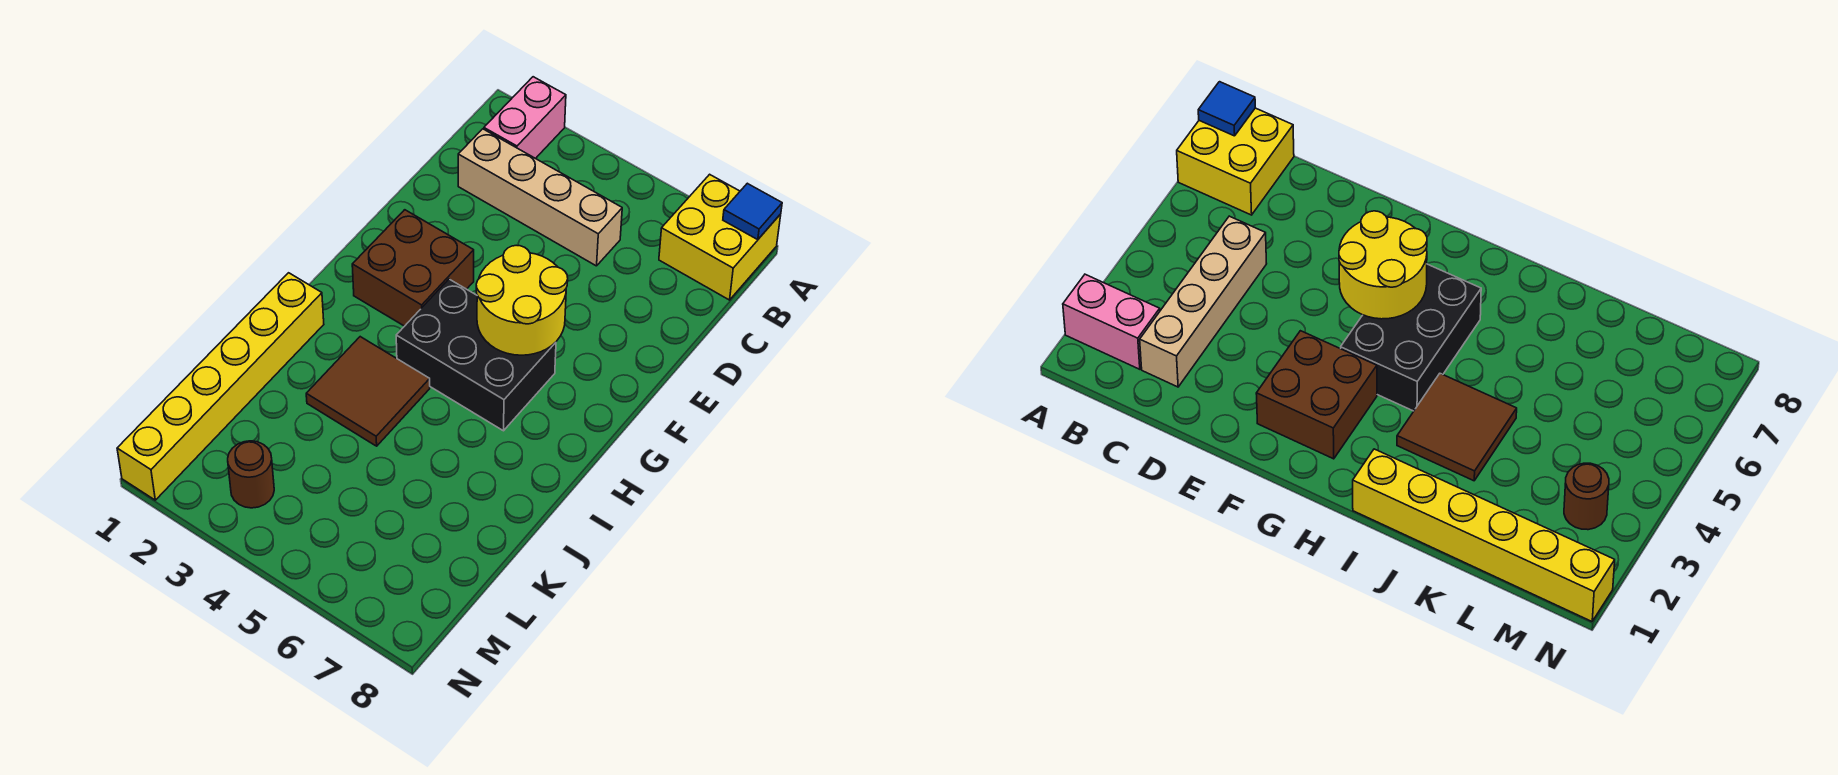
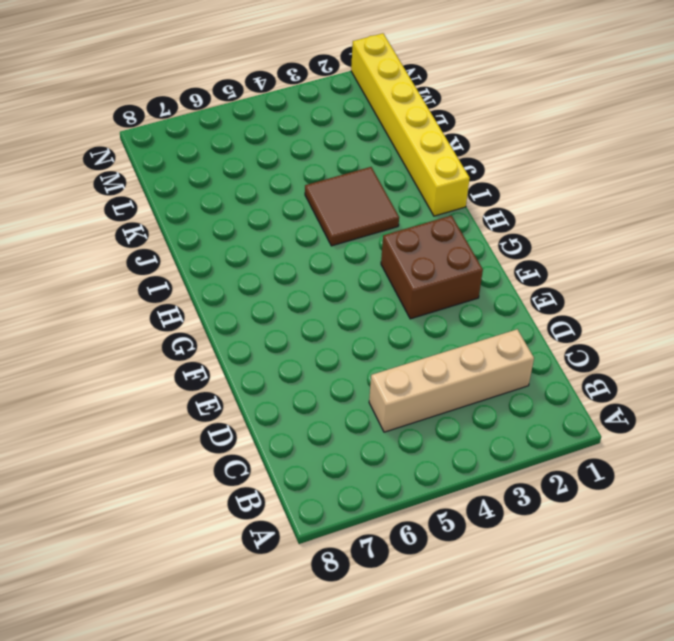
none -> pink 1x2 brick [484,77,566,159]
none -> yellow 2x2 brick [659,174,781,300]

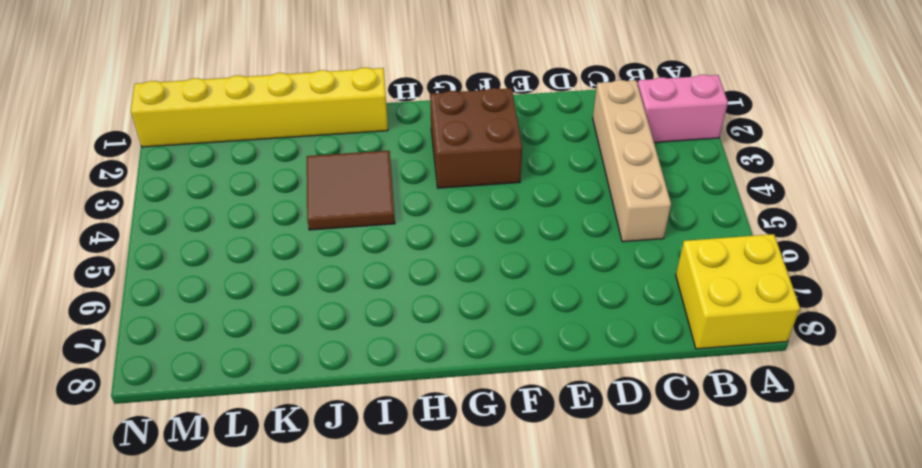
none -> black 2x3 brick [396,279,556,431]
none -> brown 1x1 round brick [228,441,274,508]

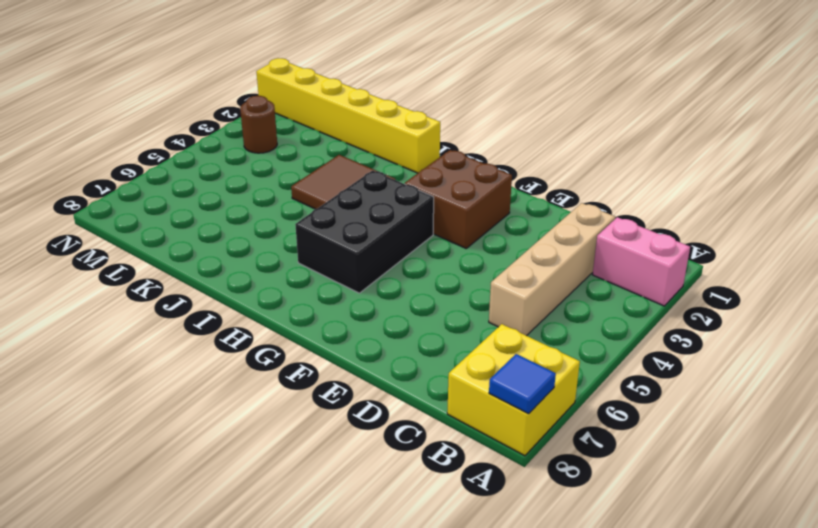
none -> yellow 2x2 round brick [476,245,568,355]

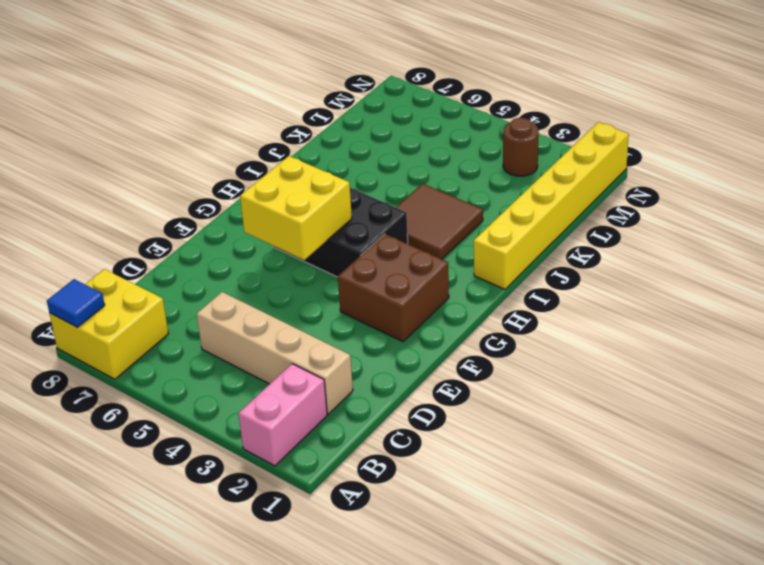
yellow 2x2 brick [240,156,352,260] -> yellow 2x2 round brick [476,245,568,355]

